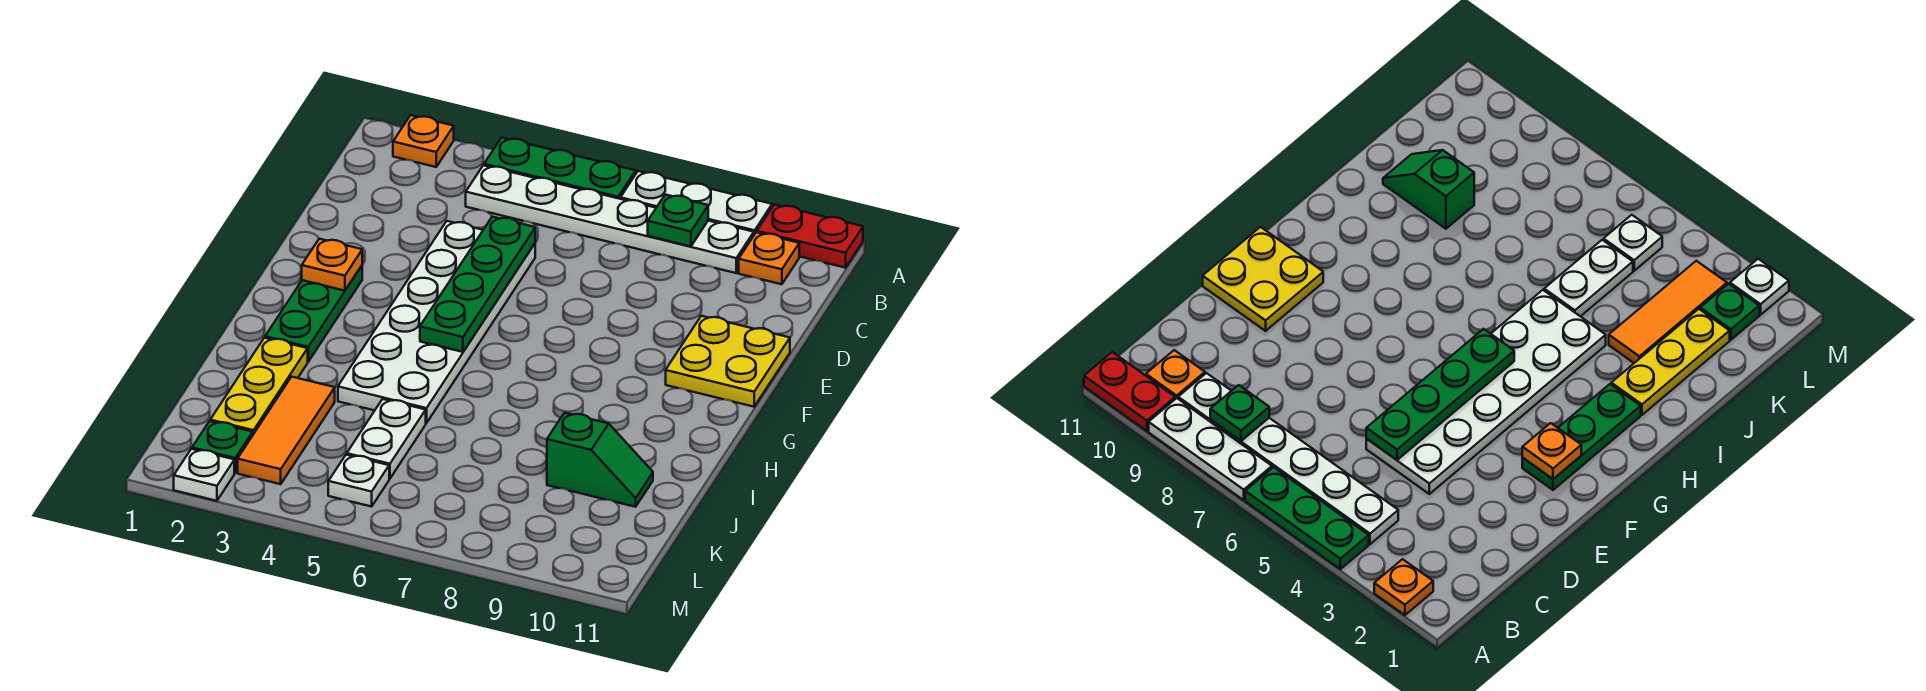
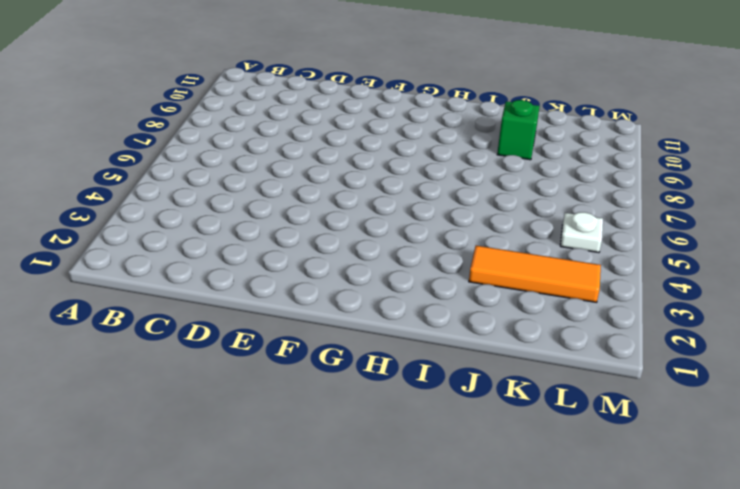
none -> orange 1x1 plate [393,115,454,167]
none -> green 1x3 plate [484,138,636,199]
none -> white 1x3 plate [620,171,772,235]

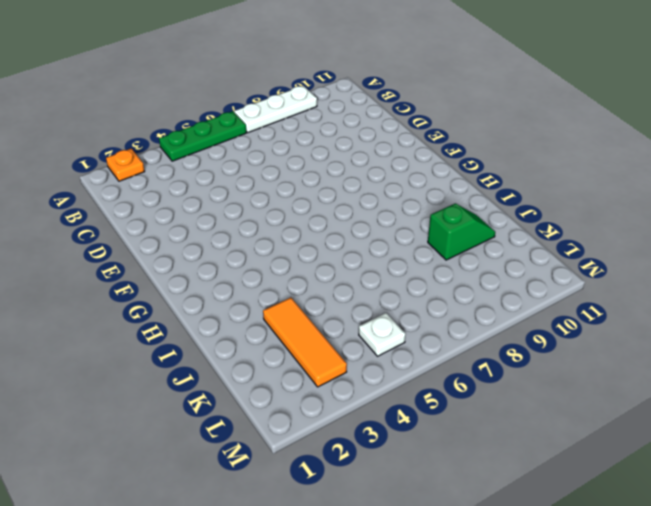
none -> red 1x2 plate [757,205,863,268]
none -> white 1x6 plate [466,165,754,273]
none -> orange 1x1 plate [739,232,799,284]

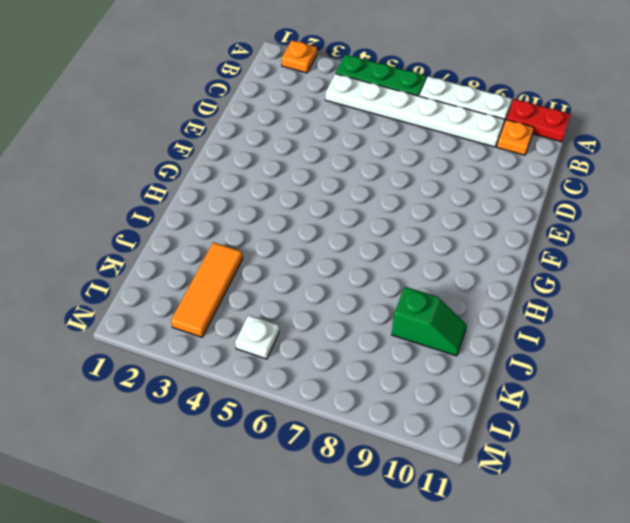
none -> white 2x6 plate [338,221,535,423]
none -> yellow 2x2 plate [666,316,790,407]
none -> green 1x3 plate [265,266,362,362]

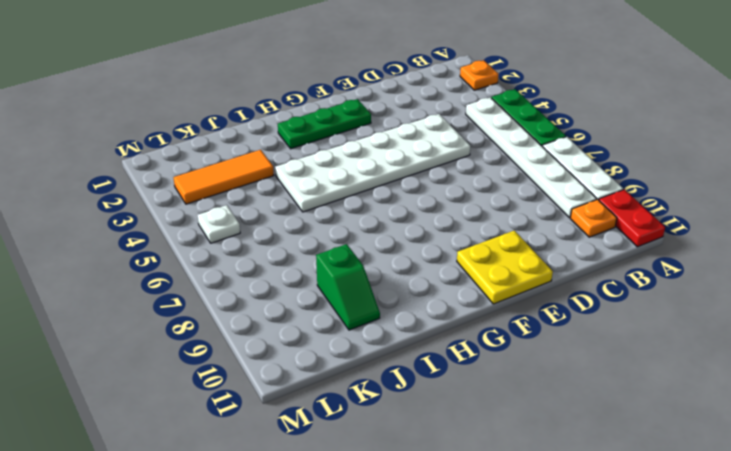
none -> yellow 1x3 plate [210,338,308,434]
none -> white 1x2 plate [347,399,426,479]
none -> green 1x1 plate [192,421,253,473]

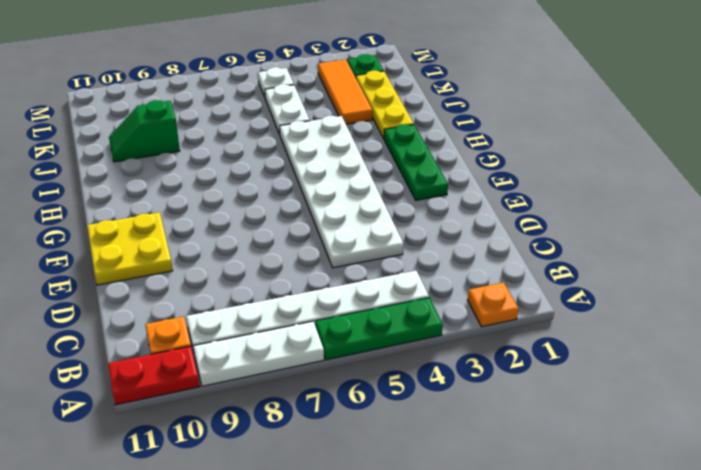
none -> white 1x1 plate [174,449,234,501]
none -> green 1x1 plate [648,195,708,246]
none -> green 1x4 plate [420,217,535,352]

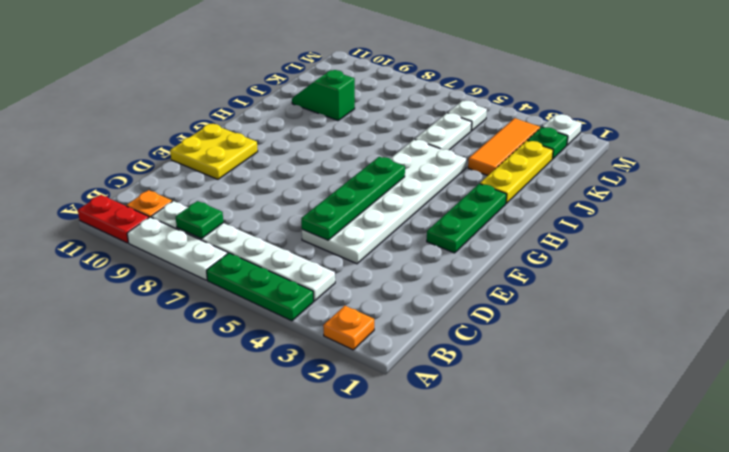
none -> orange 1x1 plate [302,239,362,291]

